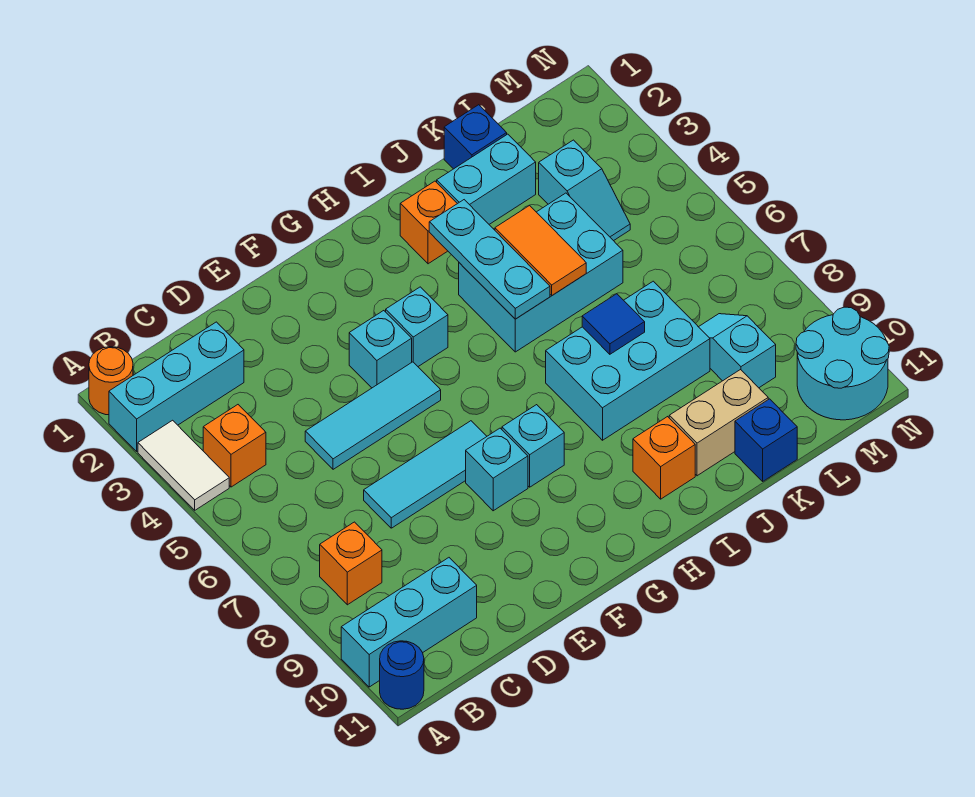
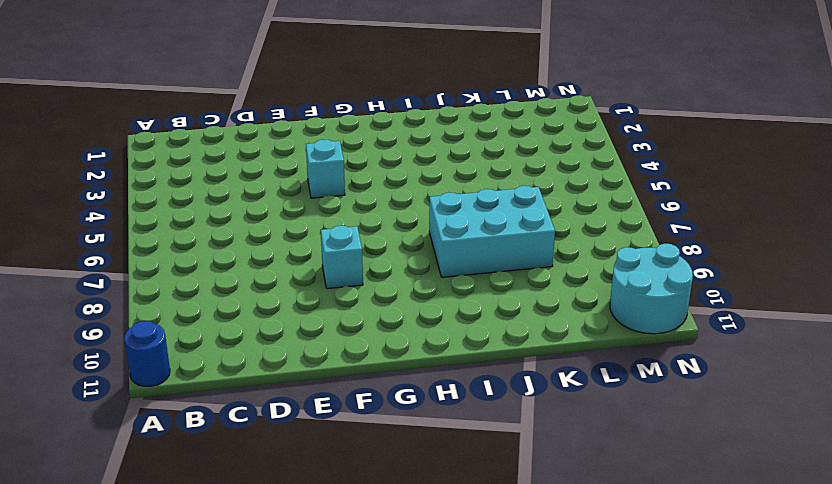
none -> orange 1x1 round brick [89,347,133,415]
none -> cyan 1x3 brick [109,322,244,451]
none -> white 1x2 tile [138,420,229,510]

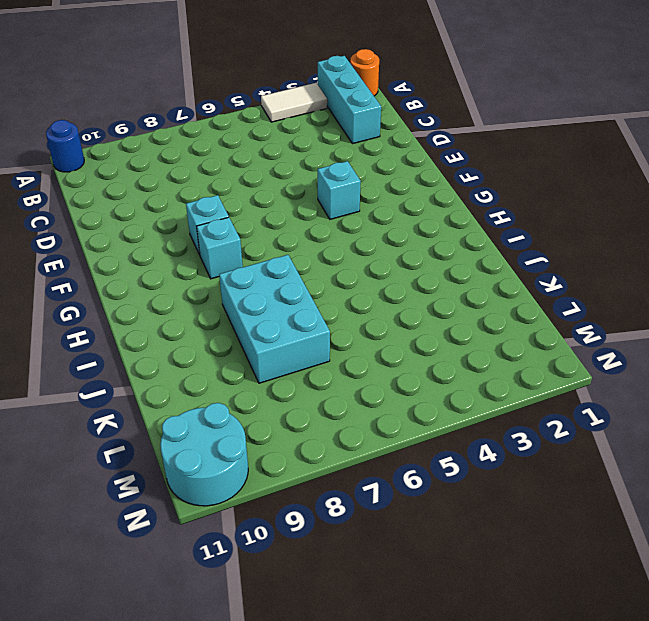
none -> cyan 1x3 brick [341,558,477,687]
none -> orange 1x1 brick [203,405,266,487]
none -> orange 1x1 brick [320,522,382,605]

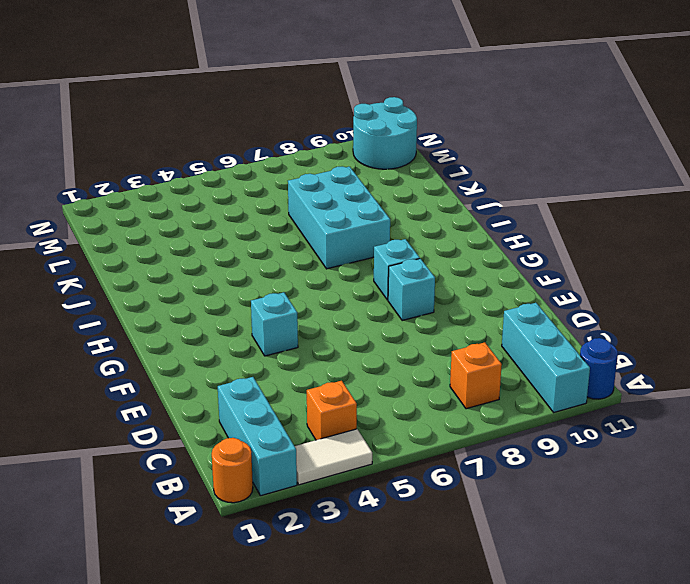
none -> cyan 1x3 tile [305,362,441,469]
none -> cyan 1x3 tile [364,421,487,528]
none -> cyan 1x1 brick [386,287,448,366]

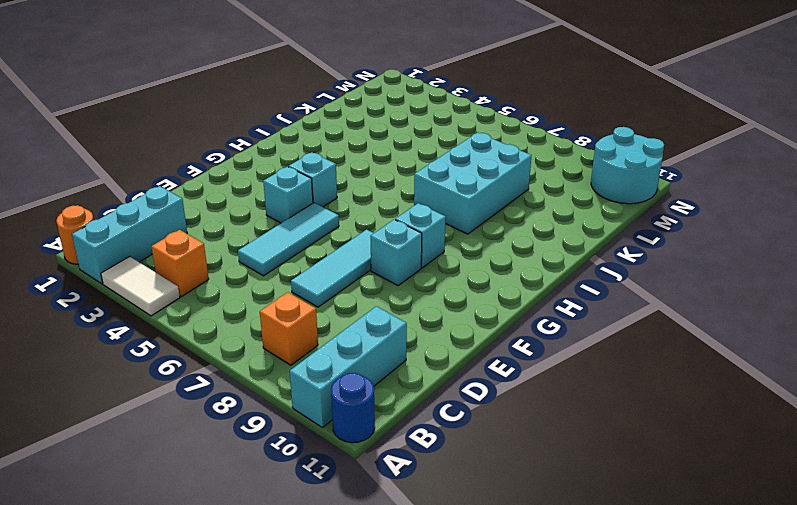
none -> orange 1x1 brick [400,181,457,264]
none -> cyan 2x3 brick [459,193,623,352]
none -> orange 1x1 brick [633,417,695,499]

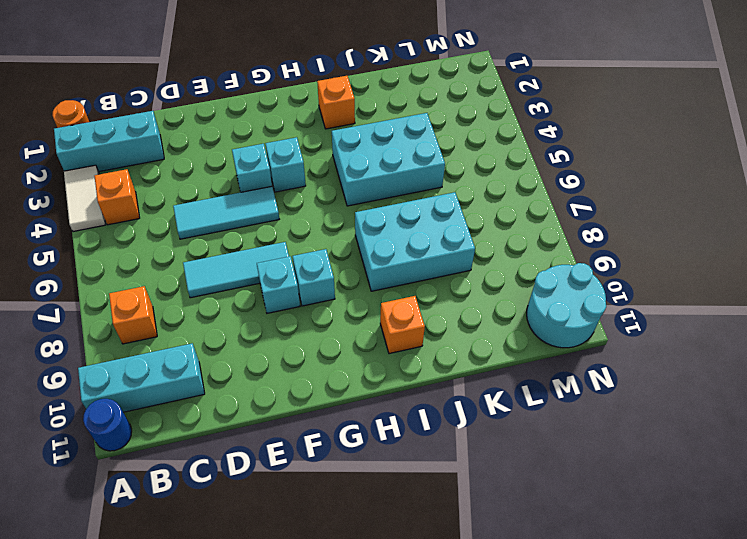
none -> cyan 1x2 brick [437,134,536,224]
none -> tan 1x2 brick [669,370,768,476]
none -> blue 1x1 brick [444,105,507,169]

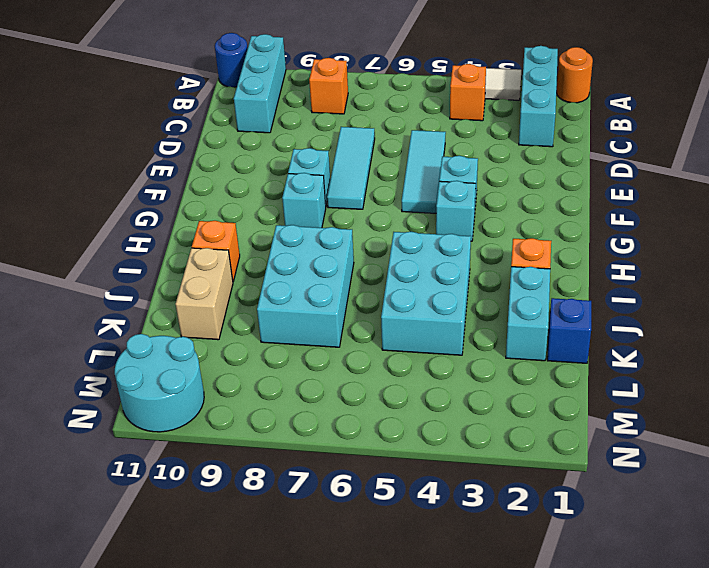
none -> blue 1x1 brick [735,399,797,481]
none -> cyan 1x2 slope [539,140,630,241]
none -> cyan 1x2 slope [699,314,776,388]

